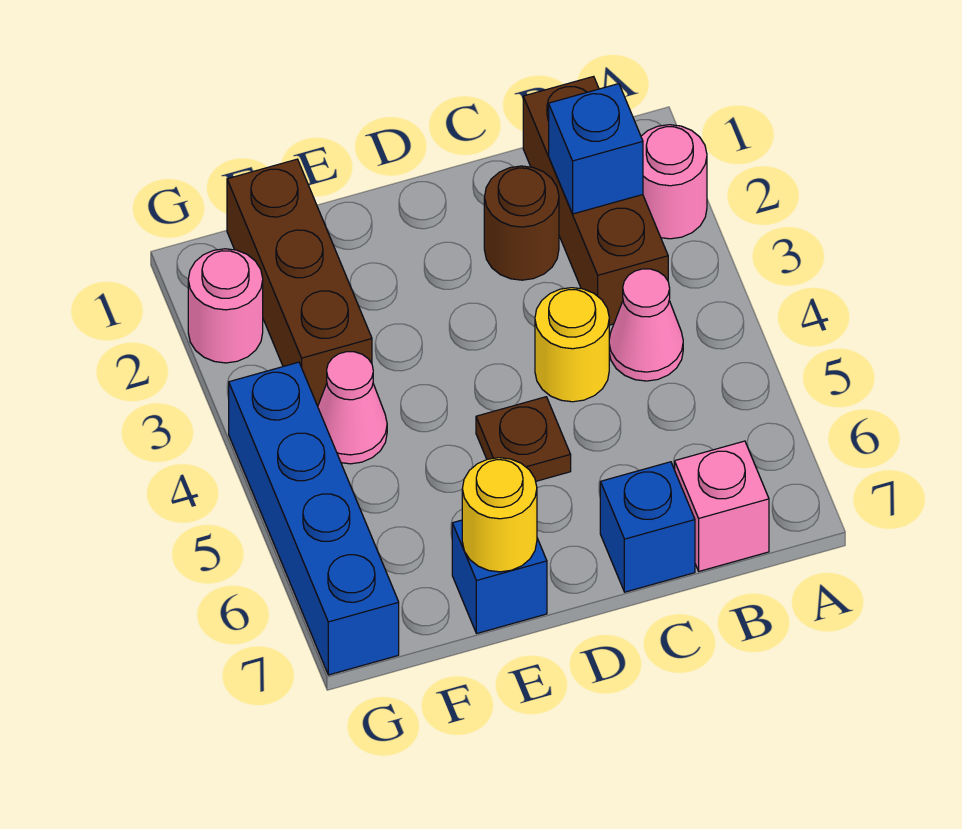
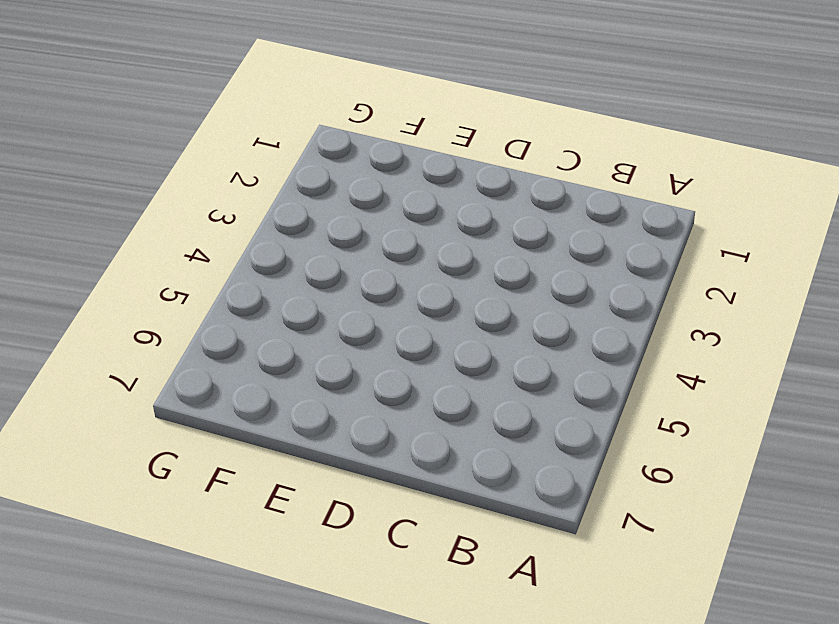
none -> pink 1x1 round brick [641,125,707,239]
none -> brown 1x3 brick [523,76,668,325]
none -> pink 1x1 cone [609,269,683,381]

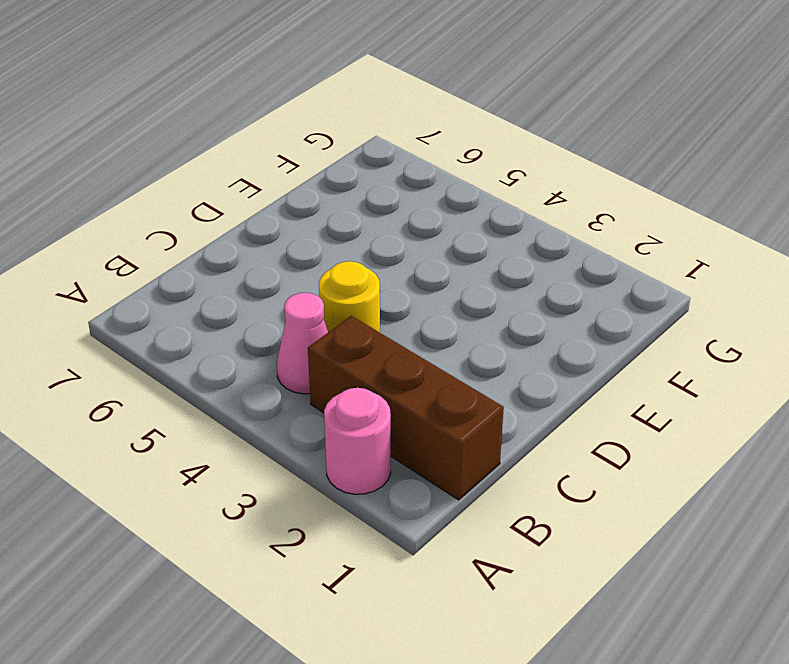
none -> pink 1x1 brick [674,441,769,571]
none -> brown 1x1 round brick [484,166,559,280]
none -> blue 1x1 brick [600,462,695,592]

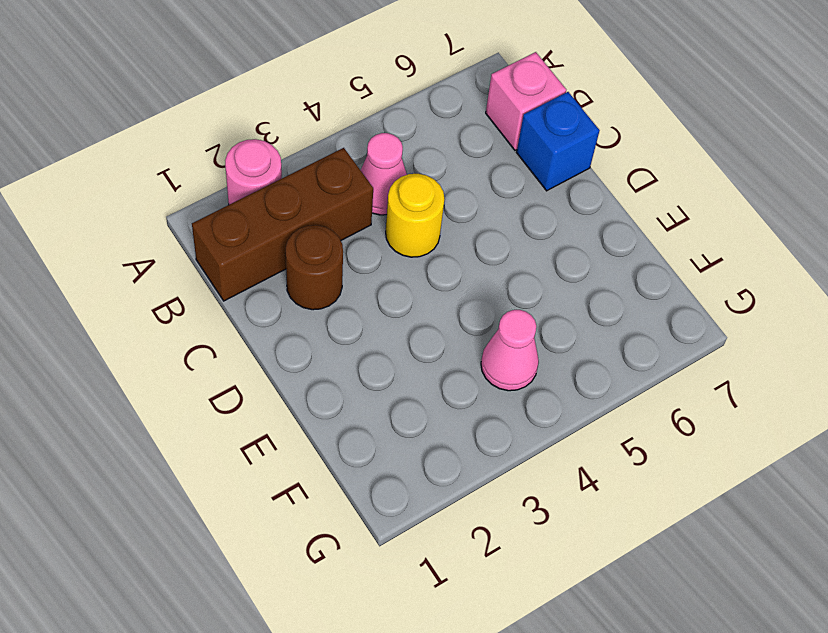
none -> brown 1x1 plate [476,397,571,481]
none -> blue 1x1 brick [452,520,547,633]
none -> brown 1x3 brick [227,159,372,406]

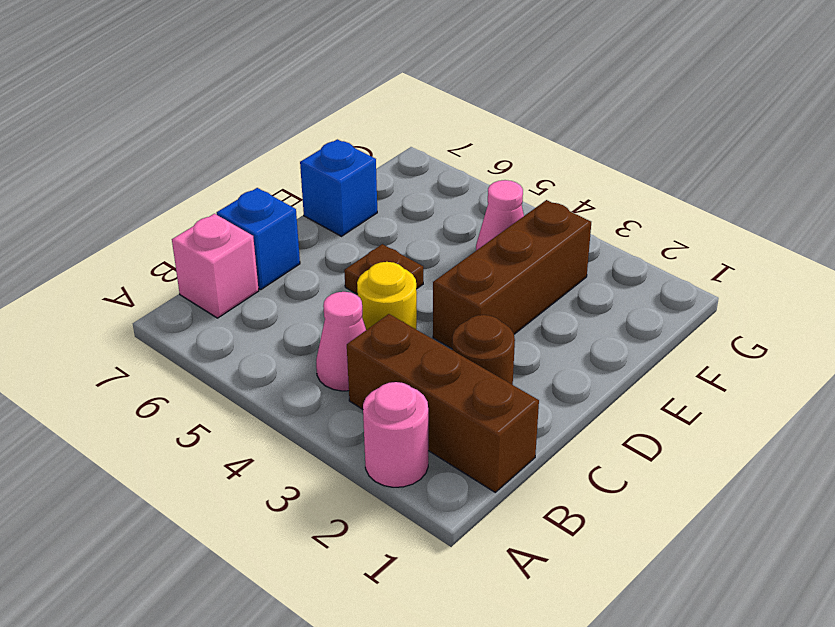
brown 1x3 brick [433,200,591,348] -> brown 1x3 brick turned to [227,159,372,406]
none -> pink 1x1 round brick [188,249,263,363]
none -> blue 1x4 brick [229,362,399,675]
none -> blue 1x1 brick [549,84,643,214]

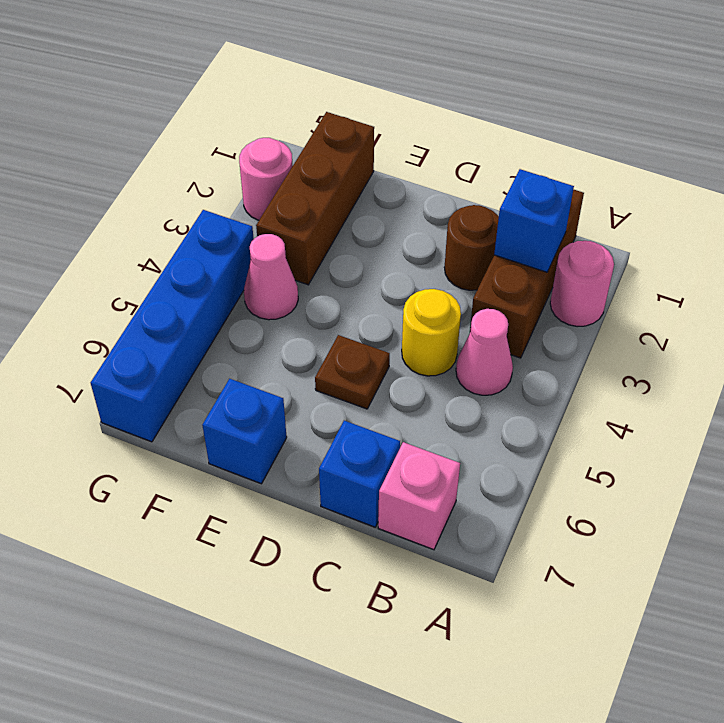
none -> yellow 1x1 round brick [462,458,537,572]

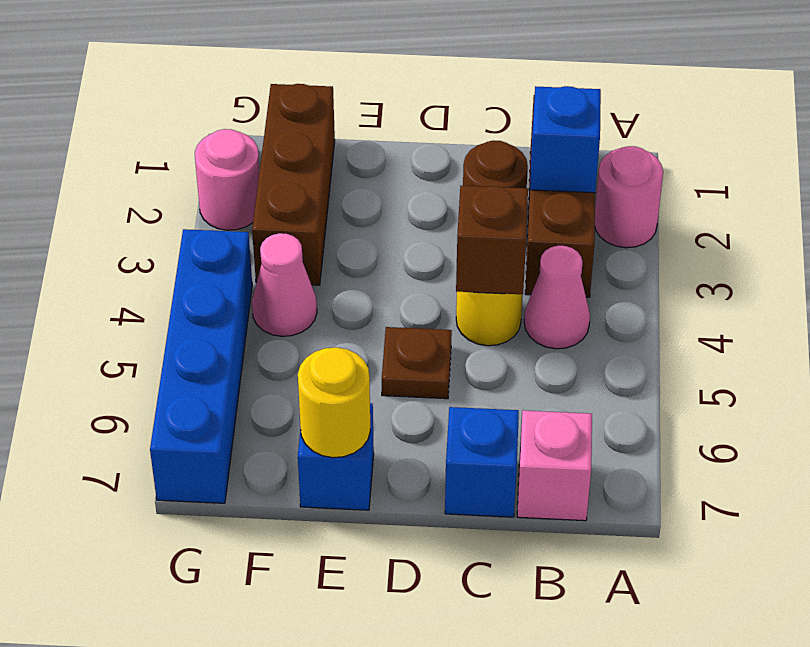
brown 1x1 brick [456,186,528,294] -> none

